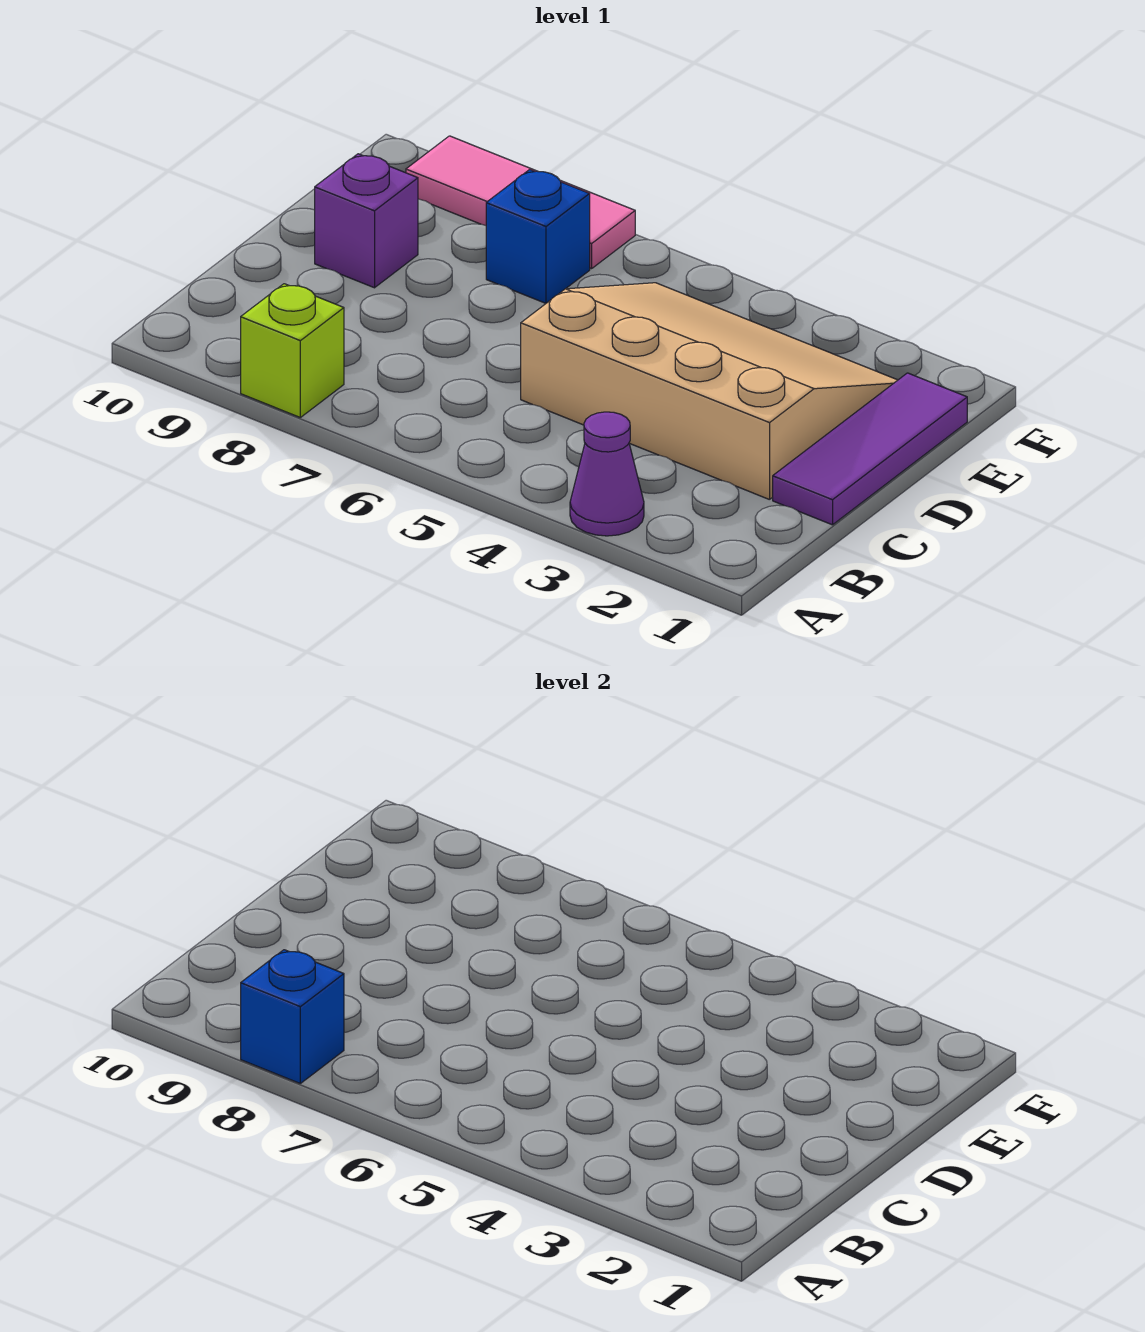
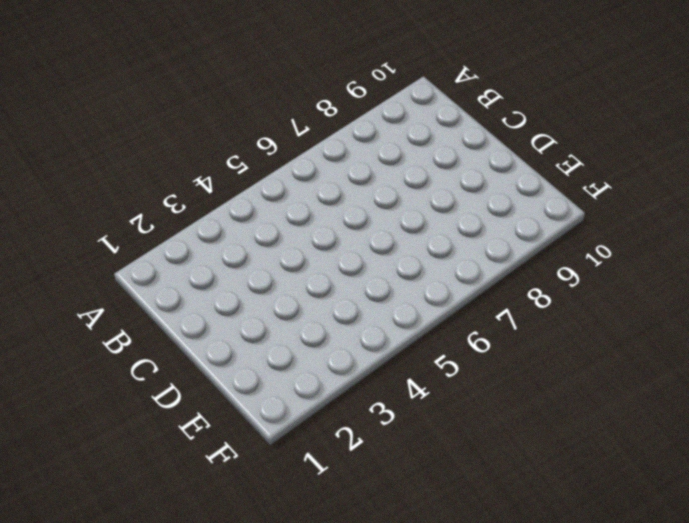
none -> purple 1x1 cone [570,412,644,536]
none -> lime 1x1 brick [241,284,344,417]

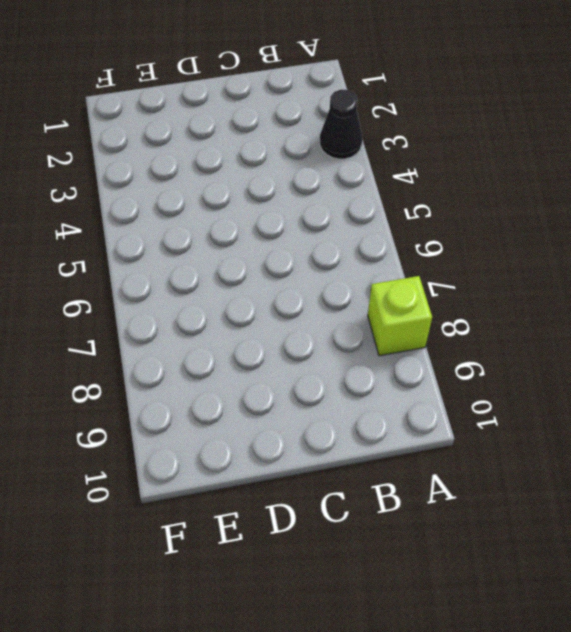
black 1x1 cone [320,90,362,159] -> purple 1x1 cone [570,412,644,536]
none -> purple 1x3 tile [773,373,967,525]
none -> tan 3x4 slope [521,283,897,500]

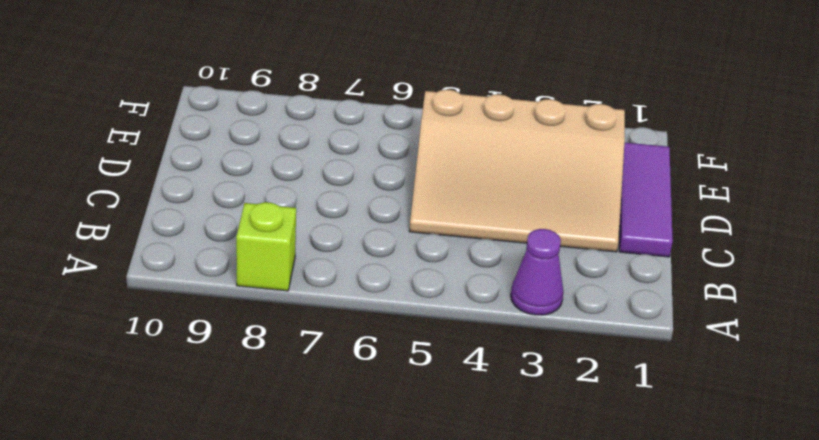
tan 3x4 slope [409,90,625,252] -> tan 3x4 slope turned to [521,283,897,500]
none -> purple 1x1 brick [315,154,418,288]
none -> blue 1x1 brick [486,170,590,303]

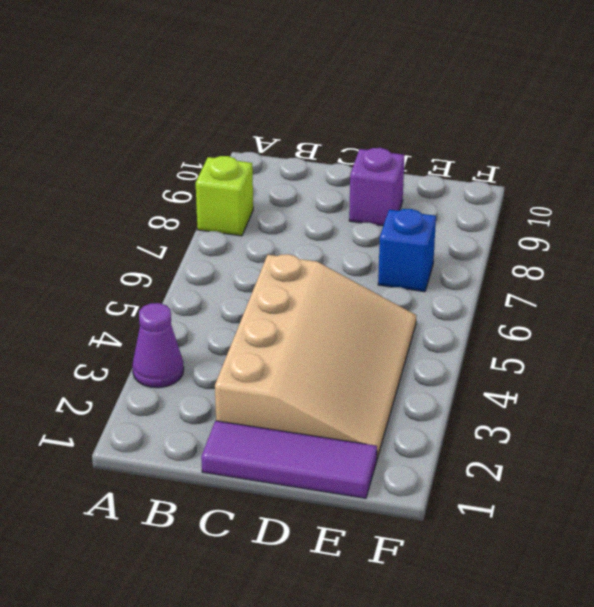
none -> pink 1x3 tile [406,136,635,269]
none -> blue 1x1 brick [241,950,344,1083]

